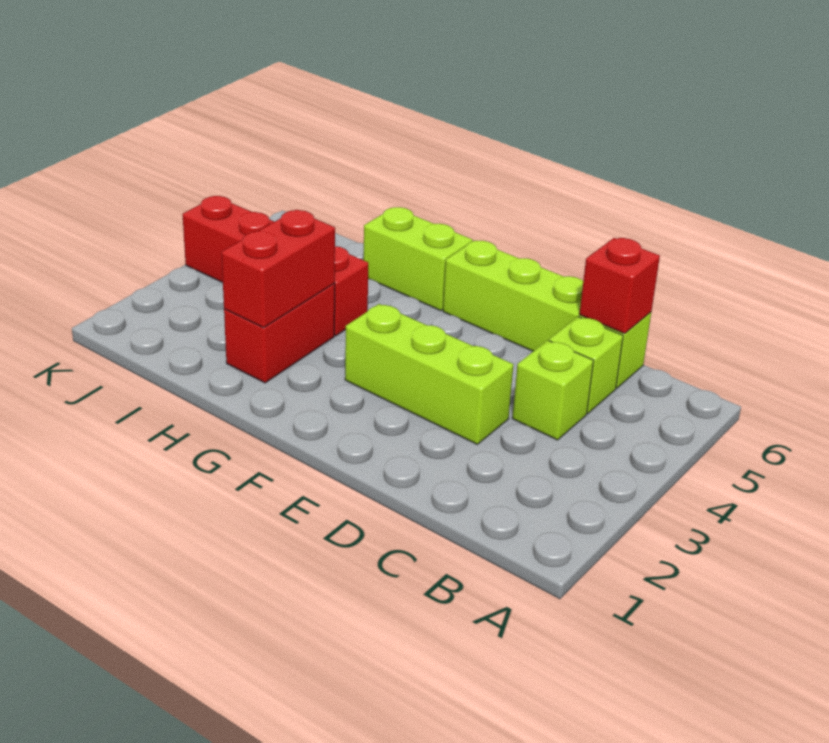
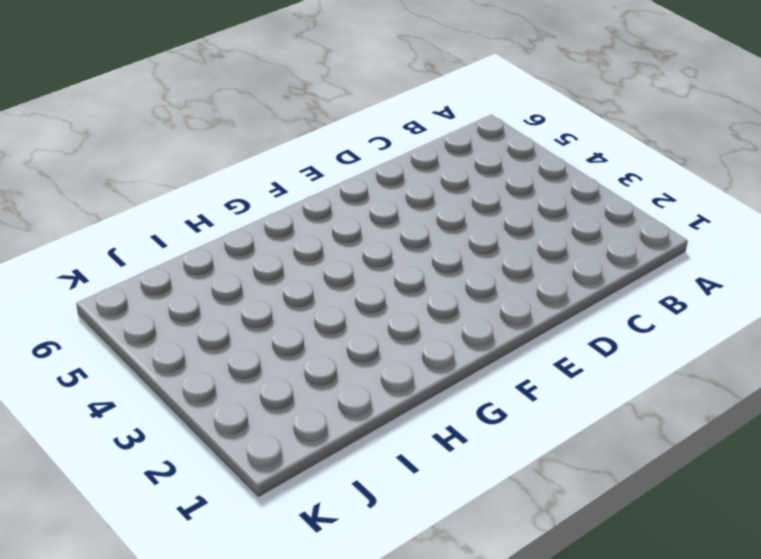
none -> lime 1x1 brick [512,340,594,440]
none -> lime 1x1 brick [549,317,623,413]

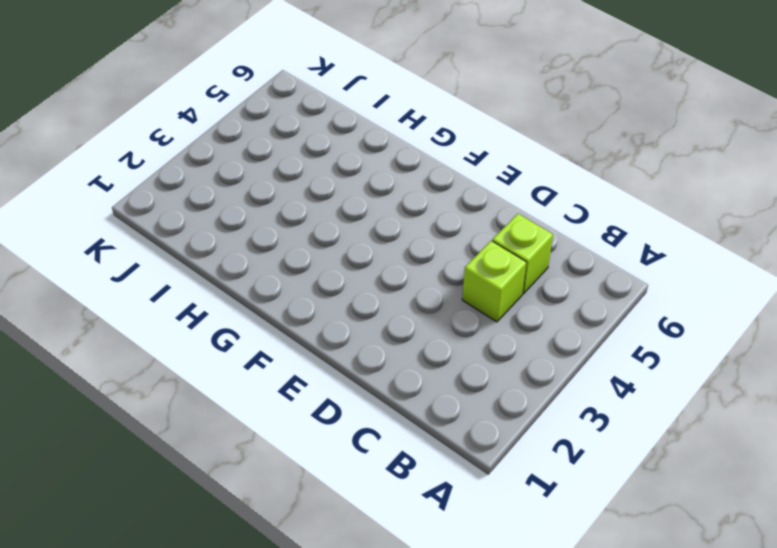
none -> lime 1x4 brick [443,240,651,388]
none -> lime 1x3 brick [345,304,514,444]

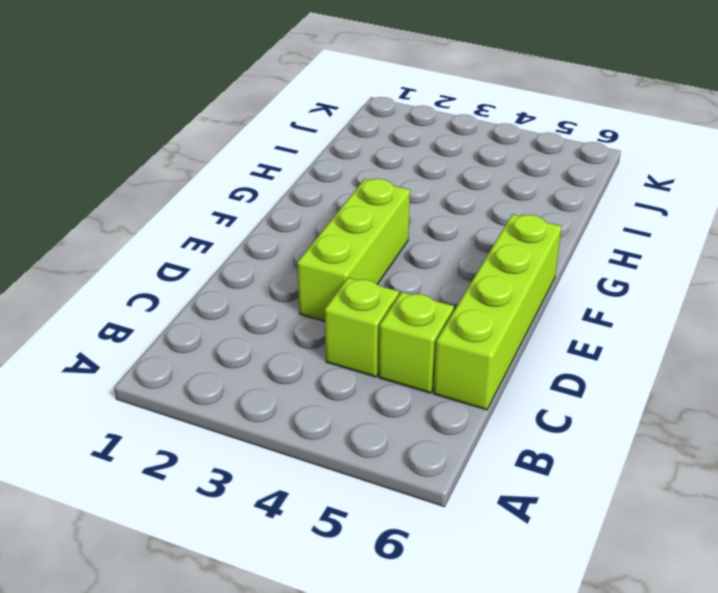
none -> lime 1x2 brick [363,207,473,311]
none -> red 1x2 brick [224,284,335,383]

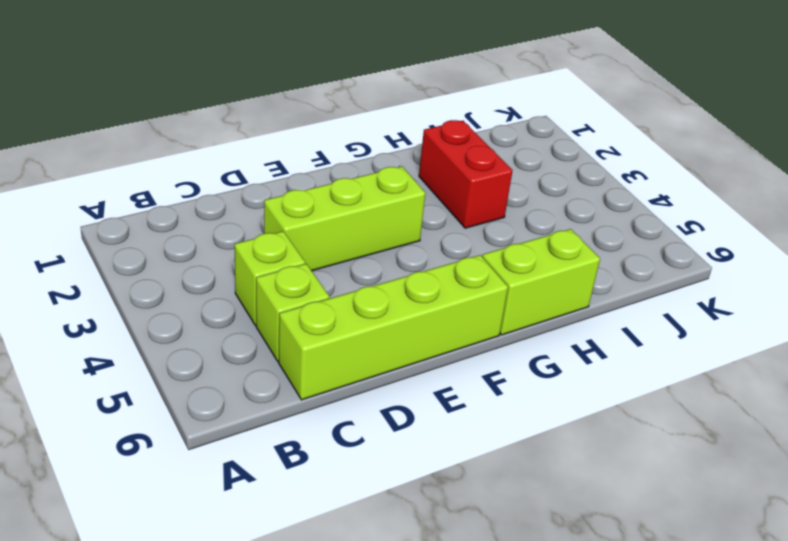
none -> red 1x4 brick [182,196,368,336]
none -> red 1x1 brick [579,238,660,334]

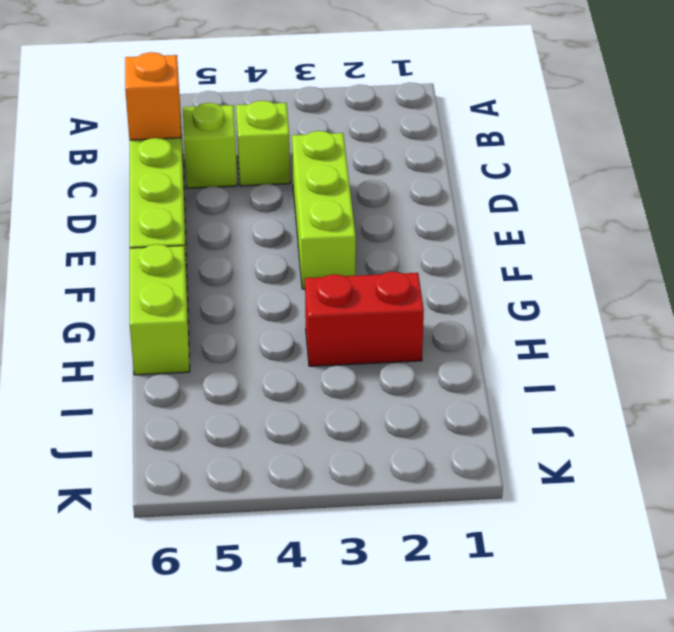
orange 1x1 brick [125,52,181,140] -> red 1x1 brick [579,238,660,334]
none -> red 1x4 brick [182,196,368,336]
none -> red 1x2 brick [221,210,335,328]

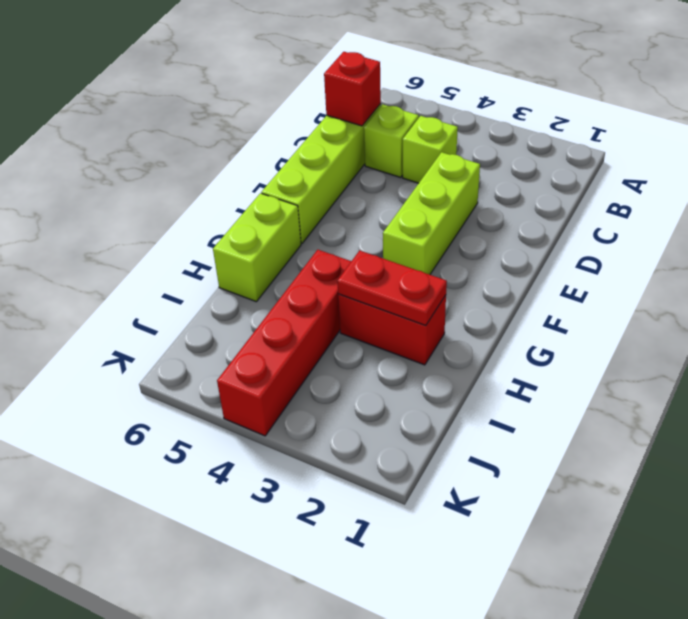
red 1x2 plate [337,250,447,326] -> red 1x2 brick [221,210,335,328]

